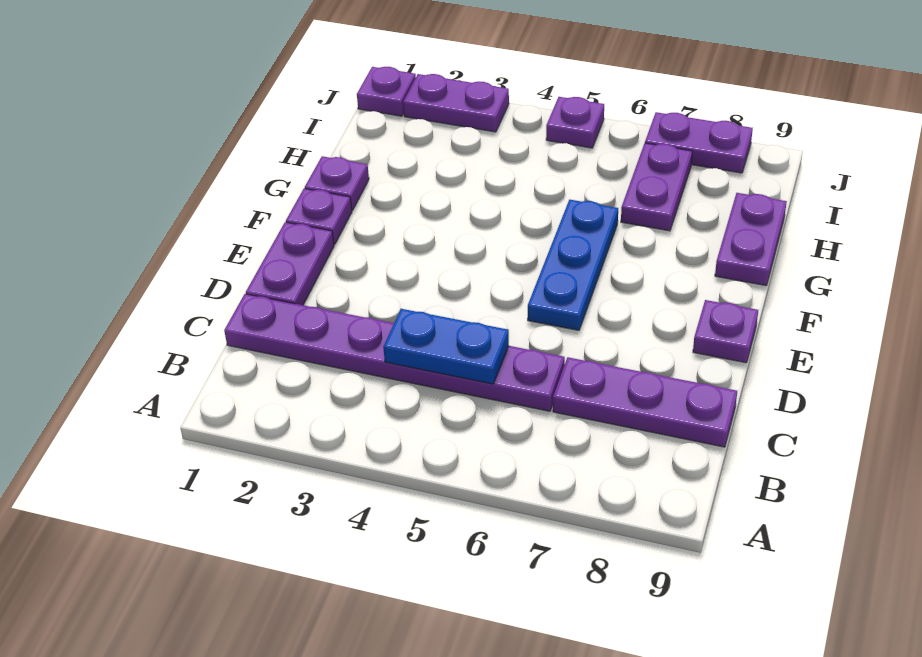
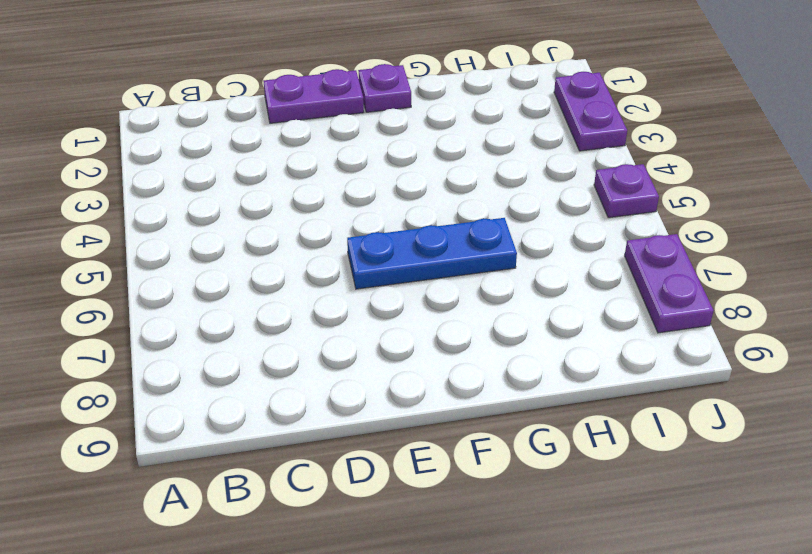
none -> purple 1x6 plate [224,294,565,411]
none -> purple 1x3 plate [553,357,737,447]
none -> purple 1x1 plate [693,300,758,363]

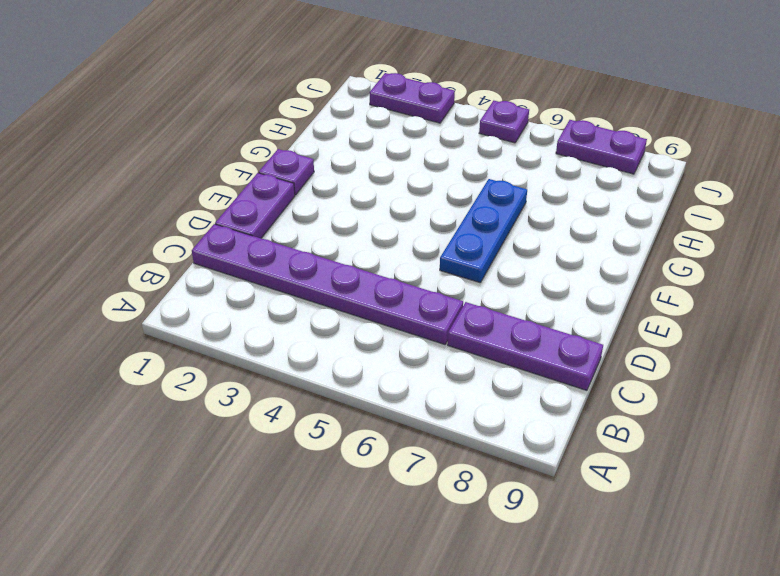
none -> purple 1x1 plate [693,300,758,363]
none -> purple 1x1 plate [305,156,369,210]
none -> purple 1x2 plate [715,193,787,286]

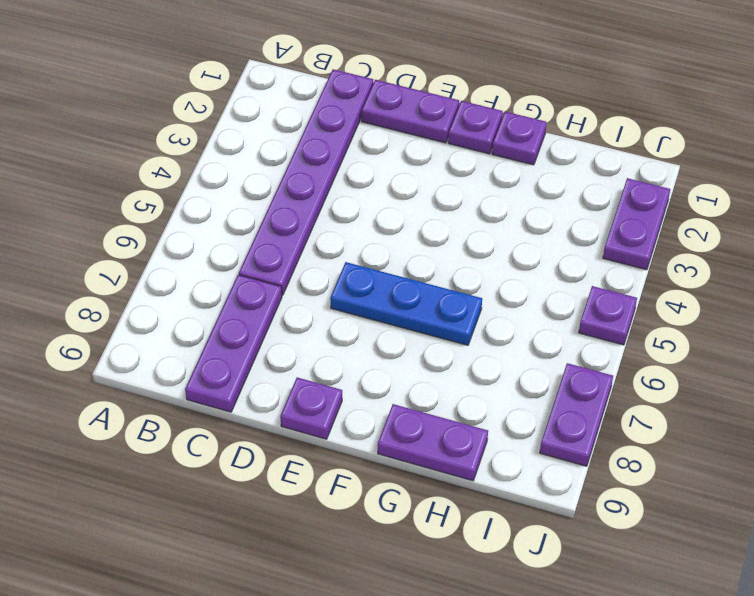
none -> purple 1x2 plate [621,143,692,231]
none -> purple 1x1 plate [357,67,416,116]
none -> blue 1x2 plate [383,309,509,384]

